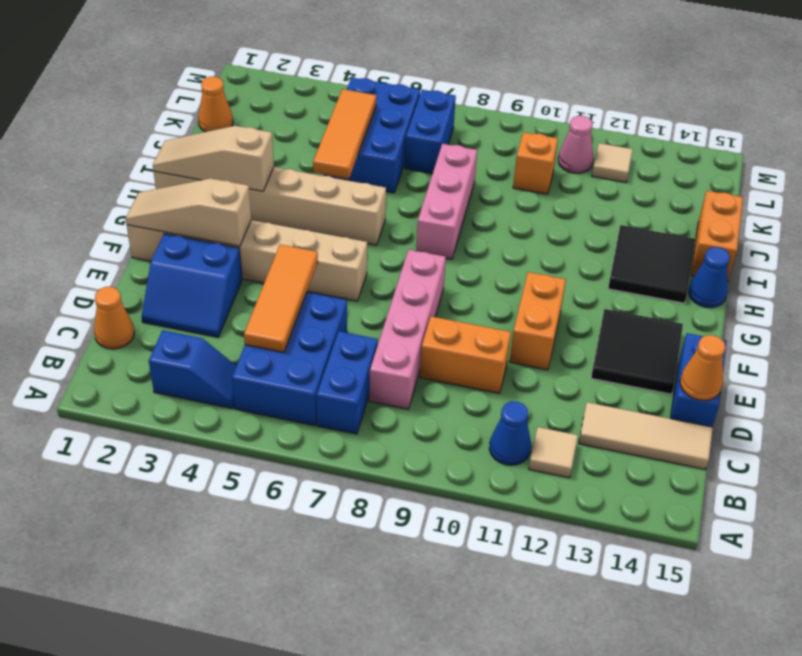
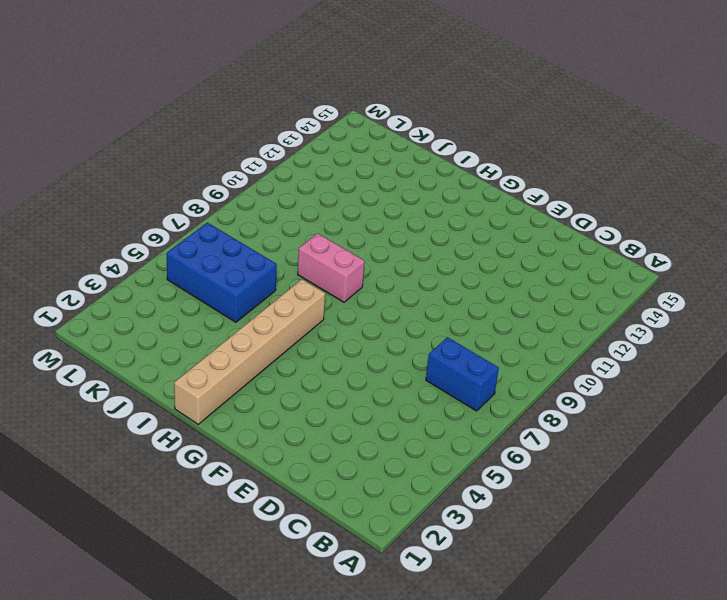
pink 1x2 brick [298,233,365,302] -> pink 1x3 brick [416,144,477,260]
none -> blue 1x2 slope [149,330,236,409]
none -> blue 2x3 brick [232,292,347,425]
none -> blue 1x1 cone [489,401,531,465]
none -> tan 1x1 tile [529,427,578,478]

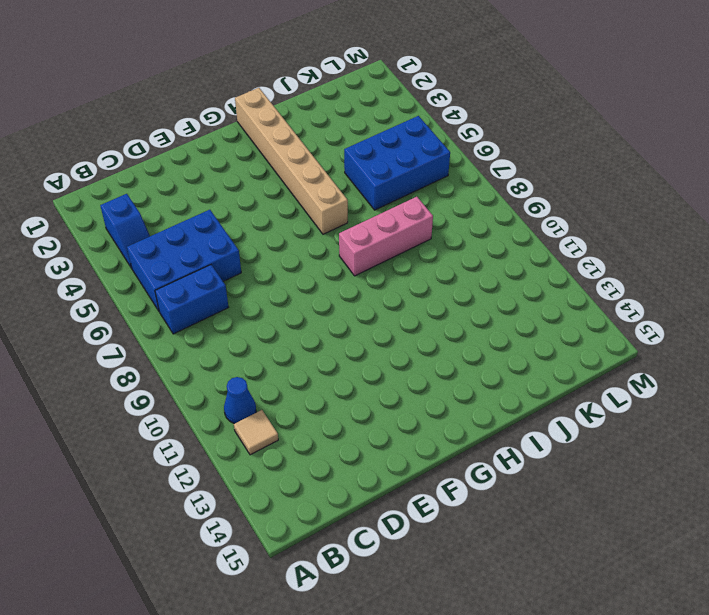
none -> orange 1x1 cone [94,287,134,349]
none -> pink 1x4 brick [369,250,446,409]
none -> tan 1x3 tile [579,402,713,469]
none -> blue 2x2 slope [142,234,242,337]

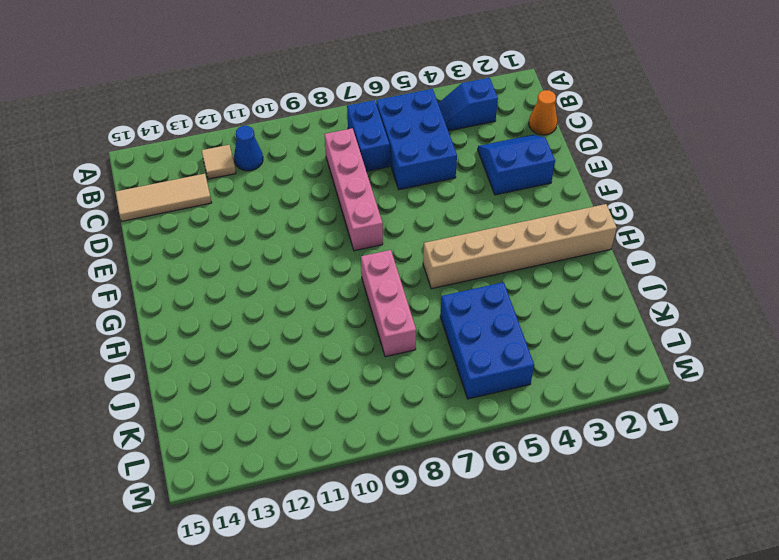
none -> orange 1x2 brick [420,316,511,393]
none -> blue 1x2 brick [670,333,727,427]
none -> orange 1x2 brick [509,272,566,370]
none -> black 2x2 tile [591,309,683,394]

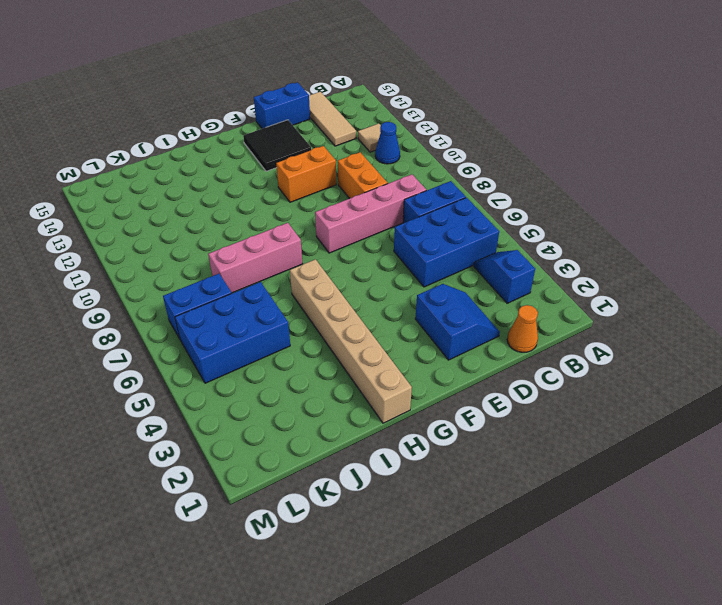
none -> tan 1x6 brick [127,220,367,301]
none -> black 2x2 tile [608,225,695,303]
none -> blue 1x1 cone [689,247,730,308]
none -> orange 1x2 brick [691,191,743,282]

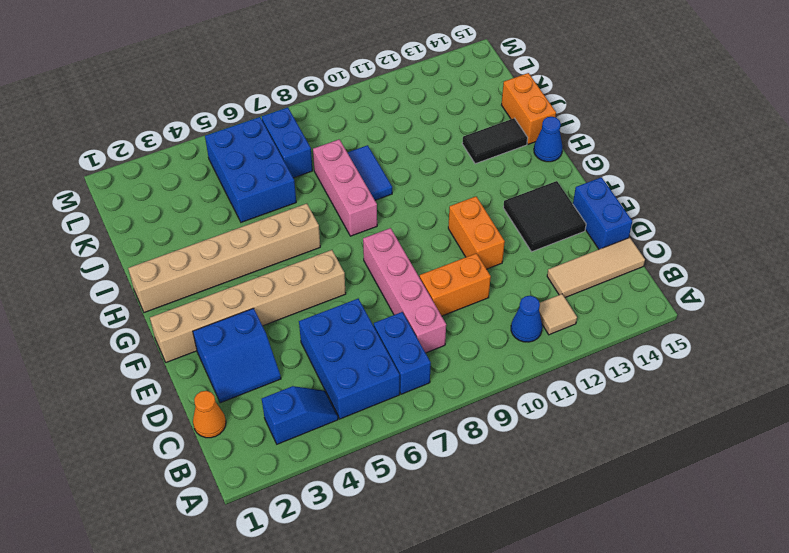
blue 1x2 tile [347,145,392,200] -> none
black 1x2 tile [462,118,528,164] -> black 2x2 tile [608,225,695,303]
none -> orange 1x1 cone [198,77,233,132]
none -> orange 1x1 brick [513,132,558,194]
none -> pink 1x1 cone [558,116,593,173]
none -> tan 1x1 tile [592,143,633,183]

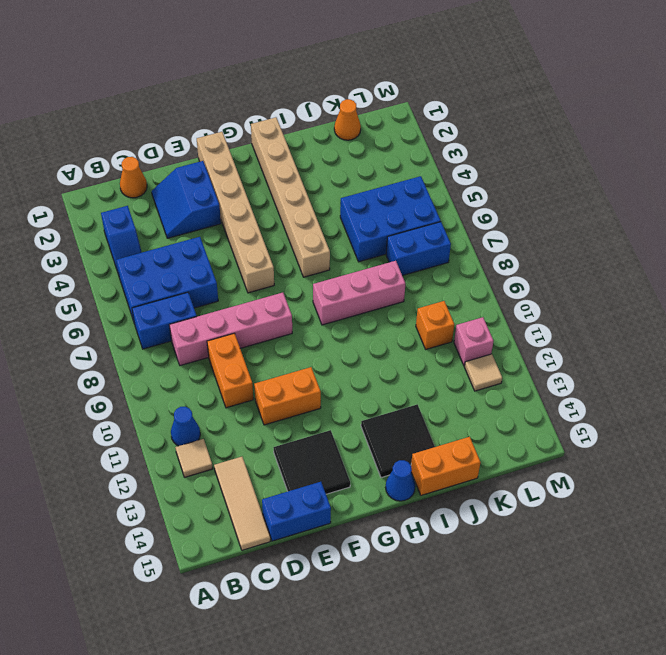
pink 1x1 brick [454,317,494,366] -> pink 1x1 cone [558,116,593,173]
none -> orange 1x3 tile [244,245,318,352]
none -> orange 1x1 cone [680,335,726,400]
none -> tan 1x3 slope [126,178,251,246]
none -> tan 1x3 slope [153,126,274,191]

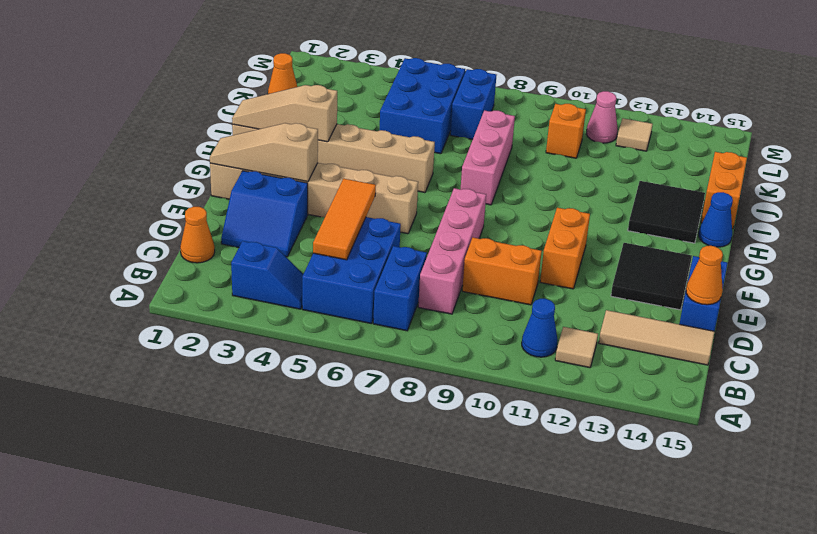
none -> orange 1x3 tile [313,89,376,179]

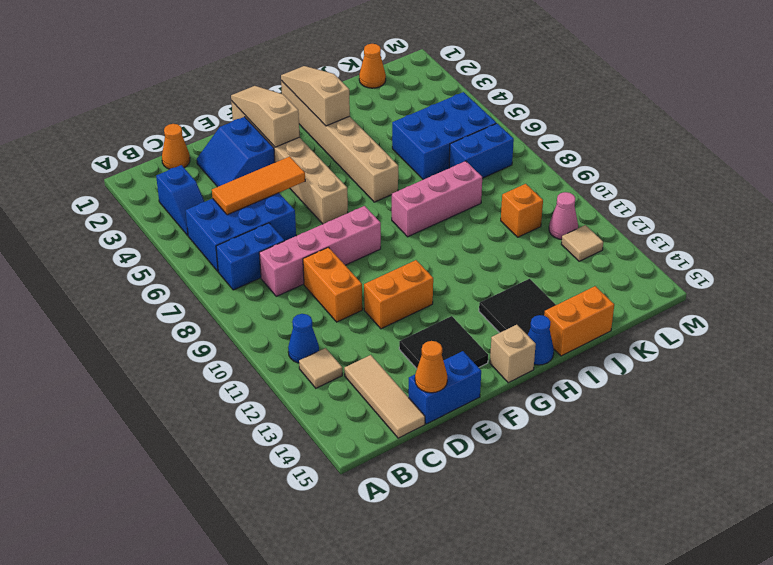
tan 1x1 brick [490,325,536,383] -> none
none -> orange 1x3 tile [313,89,376,179]

